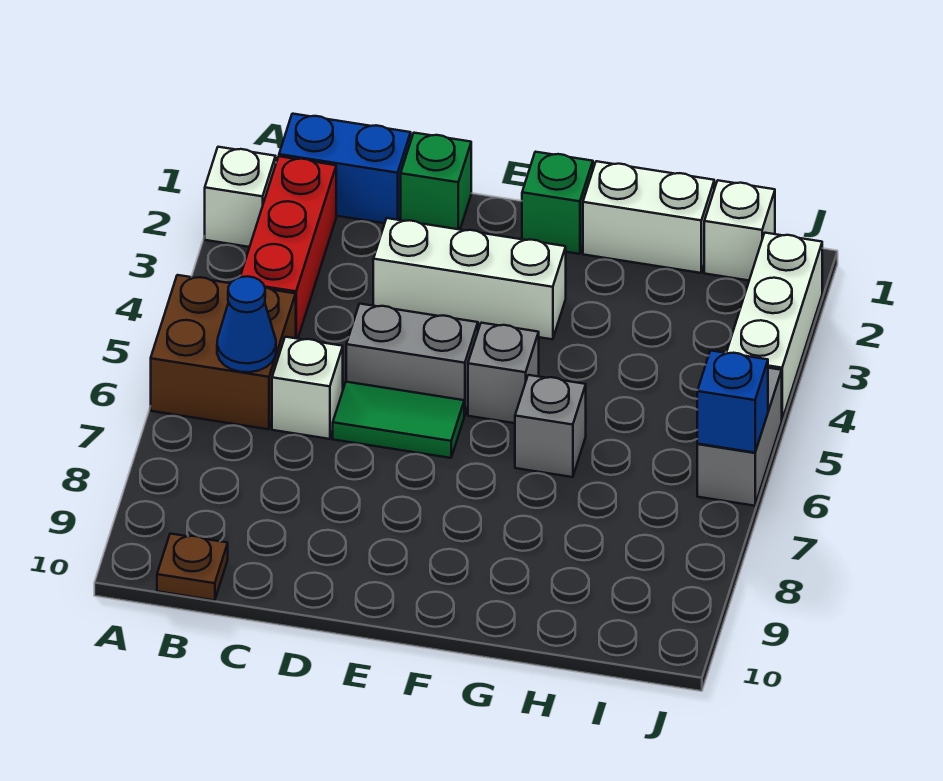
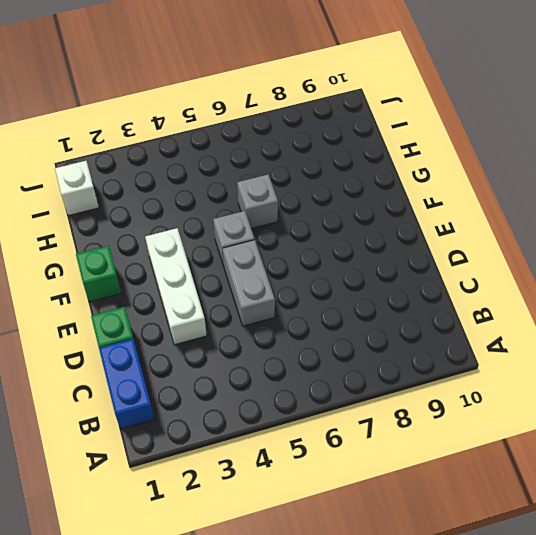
none -> white 1x1 brick [205,147,276,247]
none -> brown 2x2 brick [151,275,296,429]
none -> red 1x3 brick [240,156,336,339]

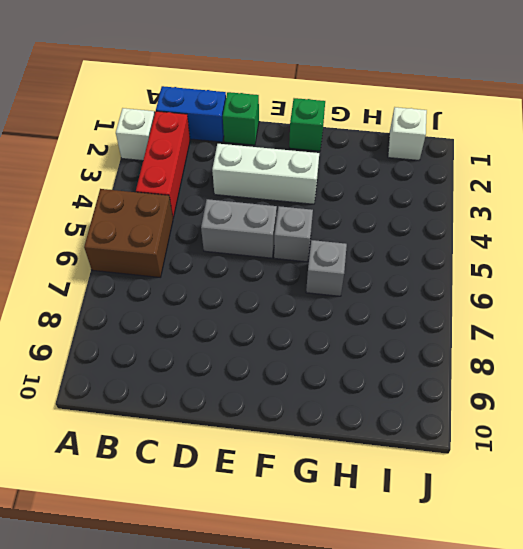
none -> brown 1x1 plate [157,534,228,600]
none -> white 1x1 brick [272,337,343,439]
none -> green 1x2 tile [333,382,464,458]

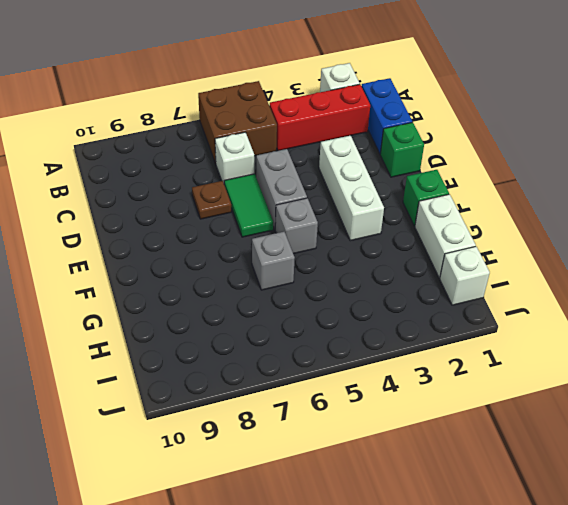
brown 1x1 plate [192,181,231,219] -> brown 1x1 plate moved to [157,534,228,600]
none -> white 1x3 brick [726,233,822,419]
none -> grey 1x2 brick [697,368,782,506]
none -> blue 1x1 cone [217,276,276,372]

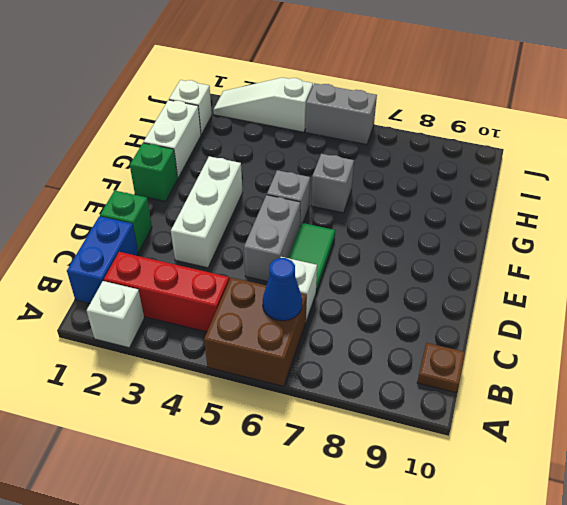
white 1x3 slope [213,78,313,132] -> white 1x3 brick [726,233,822,419]
none -> blue 1x1 brick [697,350,768,453]

